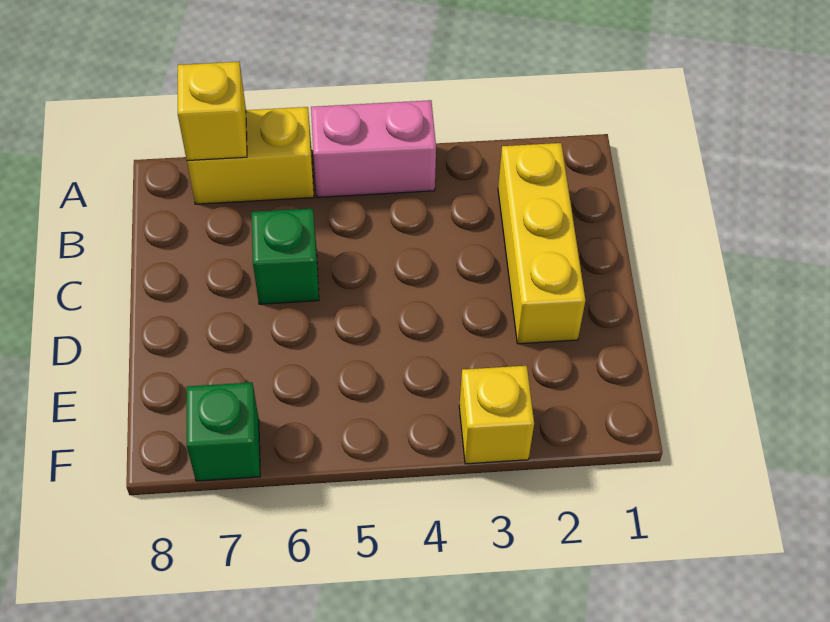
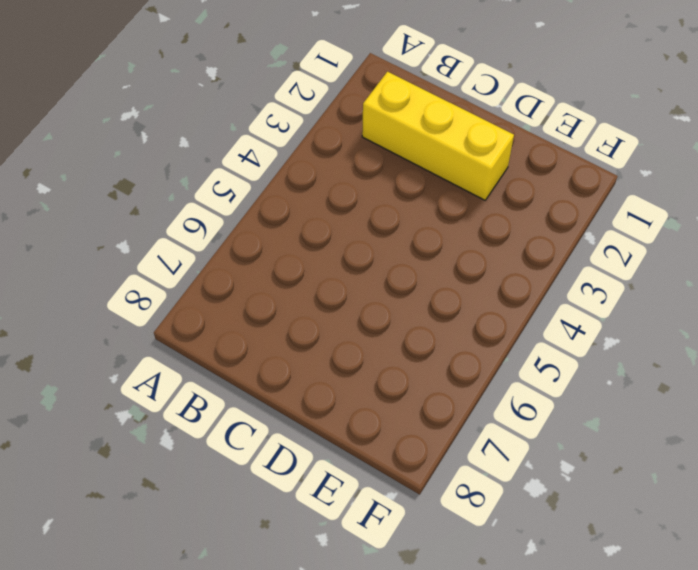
none -> pink 1x2 brick [311,100,436,197]
none -> yellow 1x2 brick [187,107,314,204]

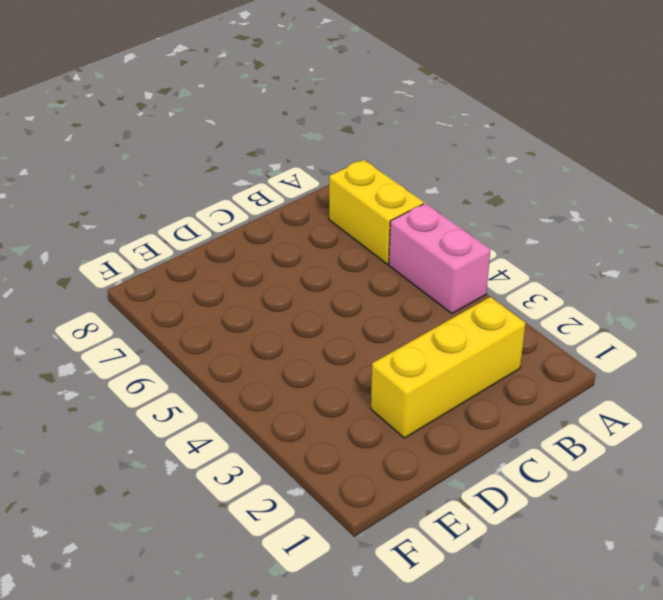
none -> green 1x1 brick [252,209,319,304]
none -> yellow 1x1 brick [459,366,534,464]

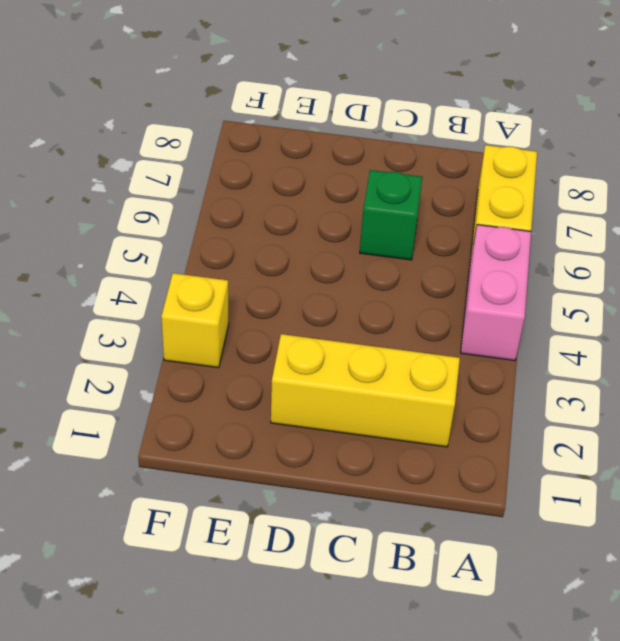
none -> green 1x1 brick [187,382,260,481]
none -> yellow 1x1 brick [178,62,247,161]

